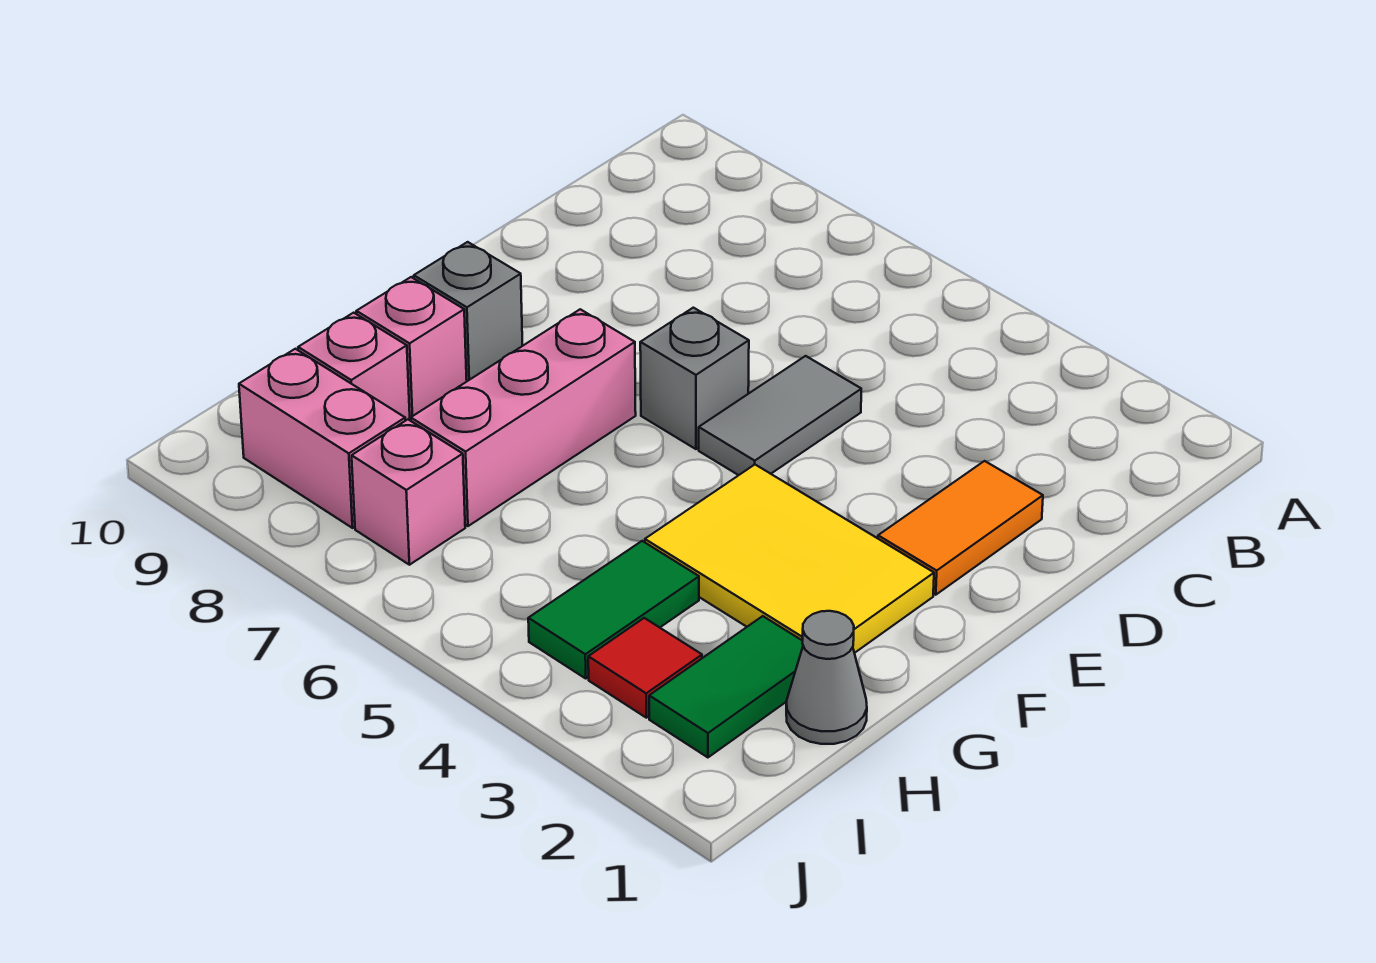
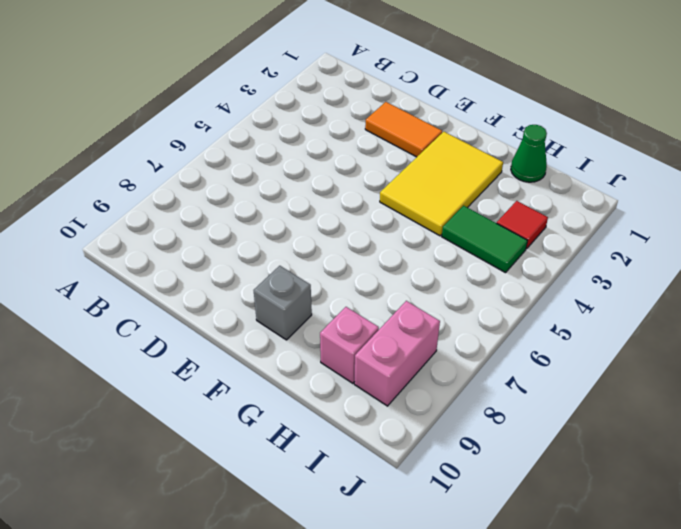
green 1x1 cone [511,125,547,182] -> grey 1x1 cone [786,611,867,744]
none -> grey 1x2 tile [699,356,861,475]
none -> grey 1x1 brick [640,308,749,449]
none -> pink 1x3 brick [411,309,636,526]

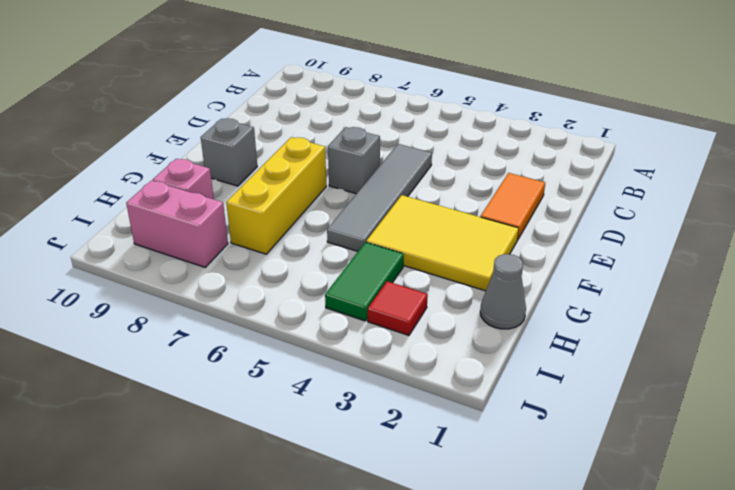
grey 1x4 tile [327,144,432,251] -> grey 1x2 tile [699,356,861,475]
yellow 1x3 brick [226,137,326,254] -> pink 1x3 brick [411,309,636,526]
none -> pink 1x1 brick [356,277,467,417]
none -> green 1x2 tile [649,616,803,757]
none -> pink 1x1 brick [352,420,465,565]

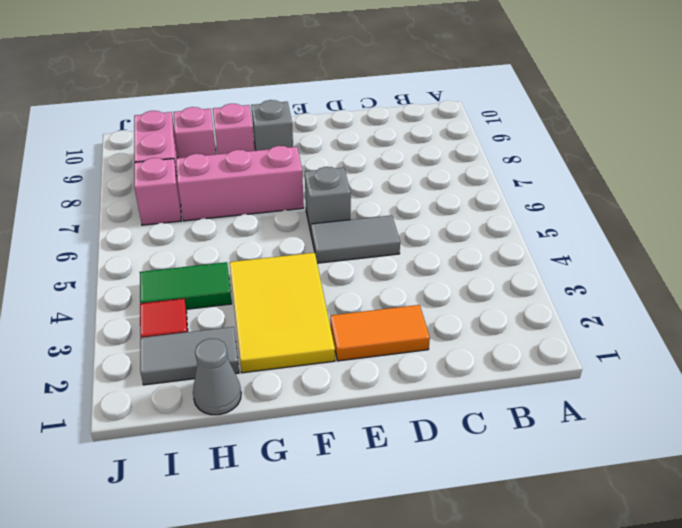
grey 1x2 tile [140,327,239,385] -> green 1x2 tile [649,616,803,757]

